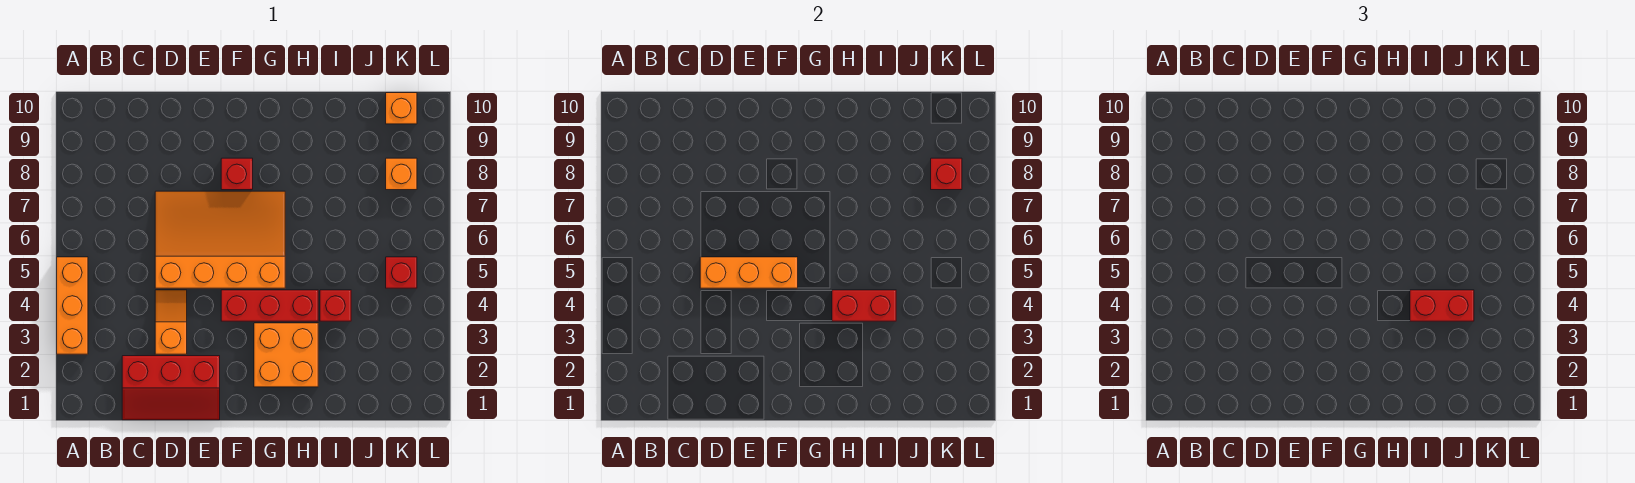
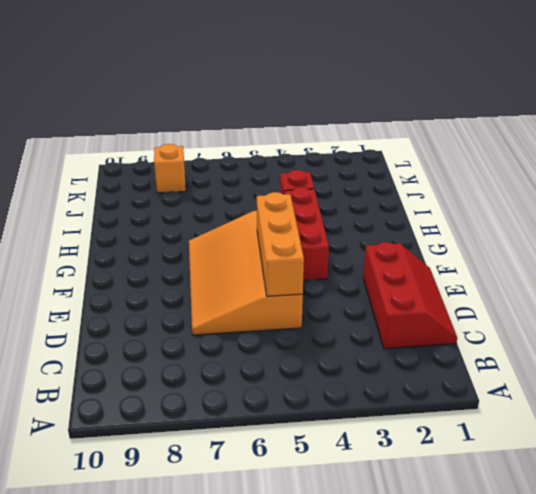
none -> orange 1x3 brick [57,257,88,354]
none -> orange 1x2 slope [155,290,187,354]
none -> red 1x1 brick [221,158,253,190]

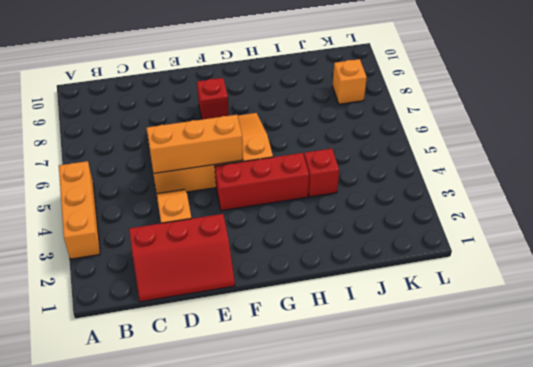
none -> orange 2x2 brick [254,323,318,387]
none -> red 1x1 brick [386,257,417,288]
none -> orange 1x1 brick [386,93,417,124]

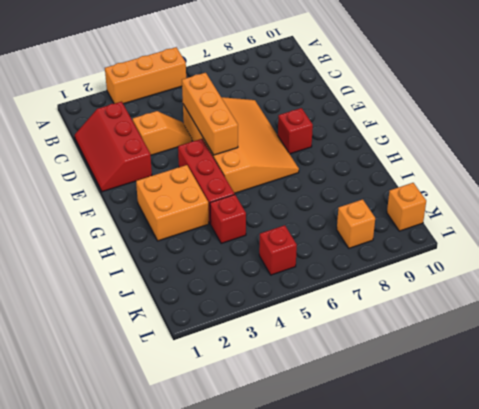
none -> red 1x2 brick [832,290,896,321]
none -> red 1x1 brick [931,158,962,190]
none -> red 1x2 brick [1410,290,1474,321]

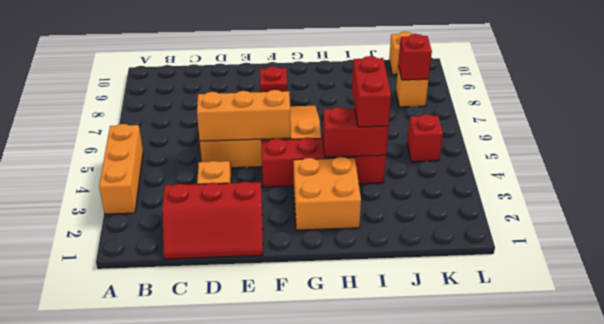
red 1x2 brick [352,56,391,127] -> red 1x2 brick turned to [1410,290,1474,321]

